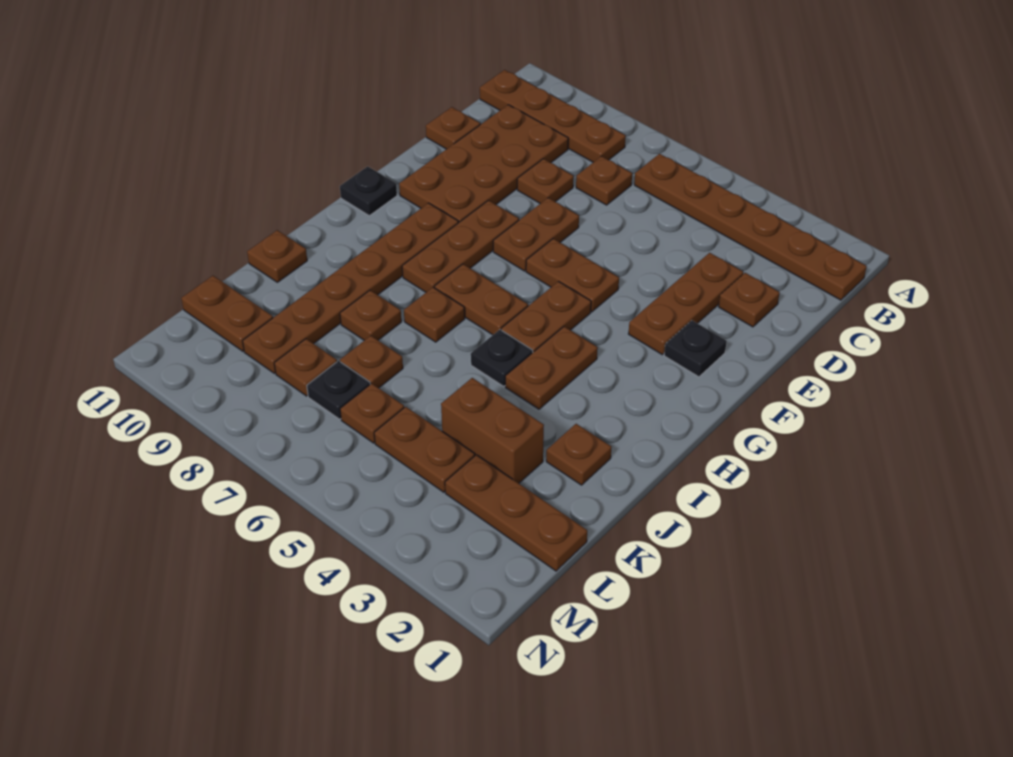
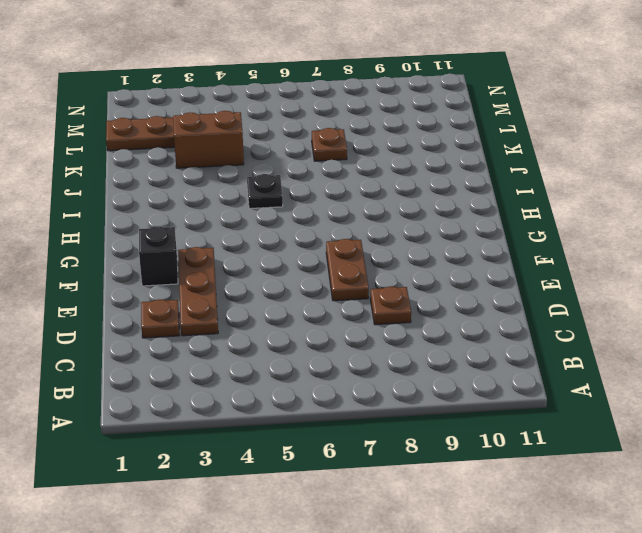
black 1x1 brick [139,226,178,286] -> black 1x1 plate [664,320,727,377]
none -> brown 1x6 plate [634,154,867,300]
none -> brown 1x4 plate [480,70,626,162]
none -> brown 1x1 plate [576,156,632,205]
none -> brown 2x4 plate [399,105,568,223]

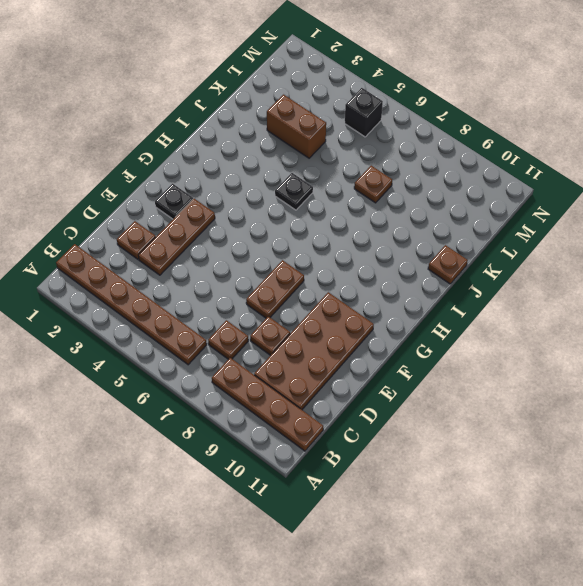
black 1x1 brick [345,88,383,137] -> none
none -> brown 1x1 plate [426,107,480,149]
none -> brown 1x2 plate [526,239,619,312]
none -> brown 1x3 plate [402,200,519,292]
none -> brown 1x2 plate [501,282,591,352]

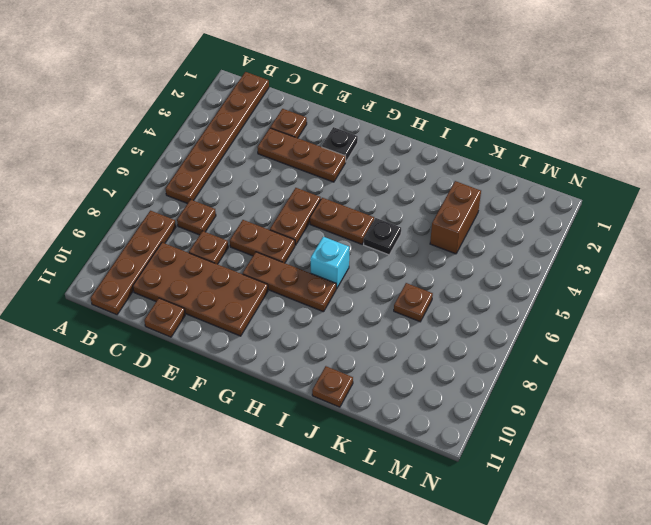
cyan 1x1 brick [310,237,349,289] -> brown 1x2 plate [434,264,528,335]
none -> brown 1x6 plate [243,203,458,373]
none -> black 1x1 plate [340,166,397,216]
none -> brown 1x2 plate [505,327,598,409]
none -> brown 1x1 plate [404,287,465,342]

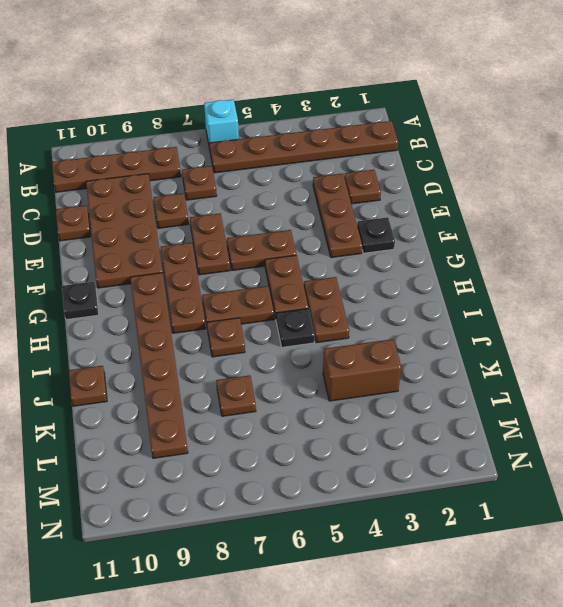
cyan 1x1 brick [204,100,239,148] -> none
none -> brown 1x1 plate [546,424,611,485]
none -> brown 1x1 plate [340,290,401,340]
none -> brown 1x3 plate [445,455,587,571]
none -> brown 1x2 plate [374,407,475,492]

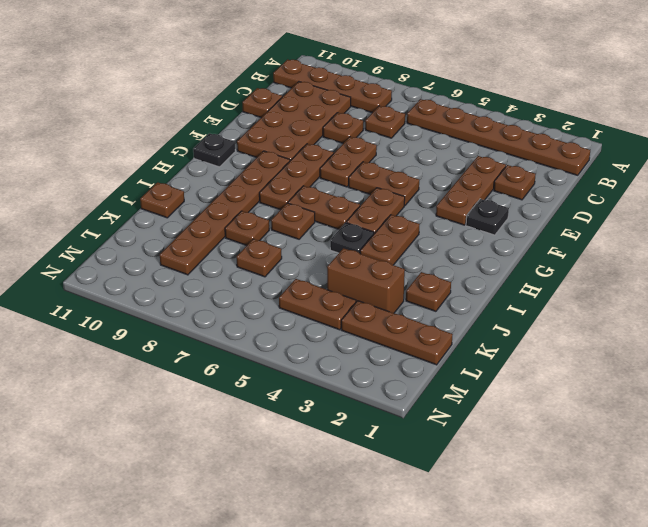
none -> brown 1x1 plate [340,383,404,443]
none -> black 1x1 plate [307,361,370,419]
none -> brown 1x1 plate [274,339,337,396]
none -> brown 1x2 plate [181,276,273,351]

